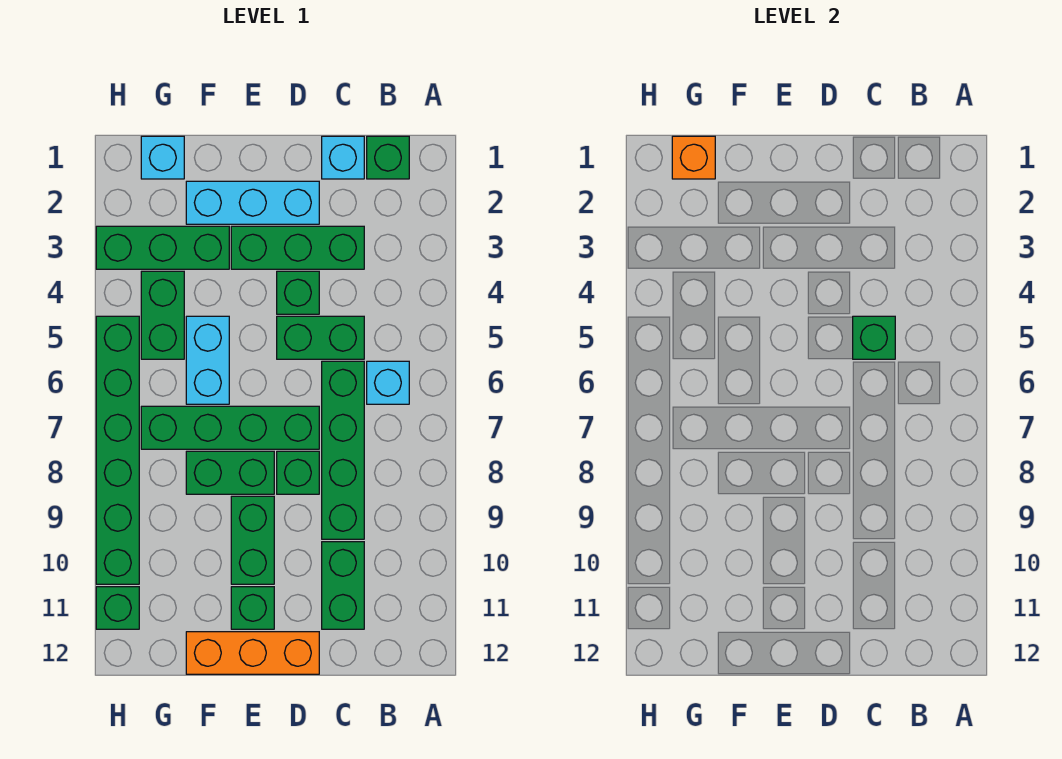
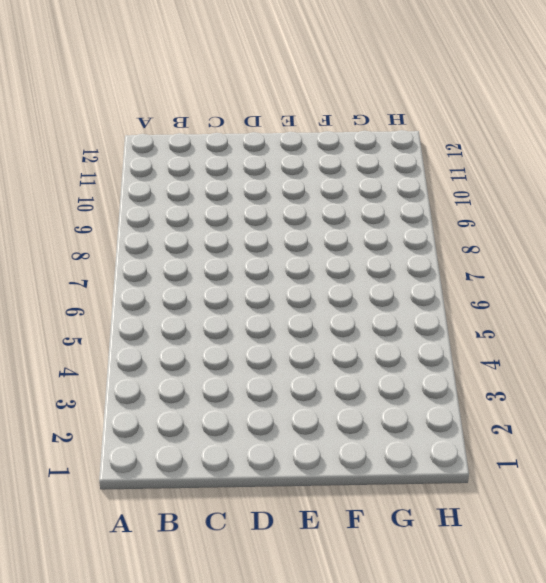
none -> green 1x1 brick [367,136,409,179]
none -> cyan 1x1 brick [367,361,409,404]
none -> cyan 1x1 brick [322,136,364,179]

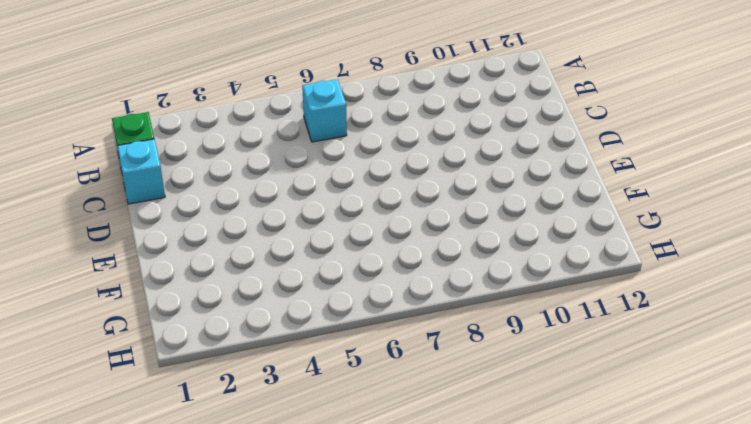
none -> green 1x3 brick [231,226,364,269]
none -> green 1x2 brick [277,316,364,359]
none -> green 1x4 brick [322,361,364,539]

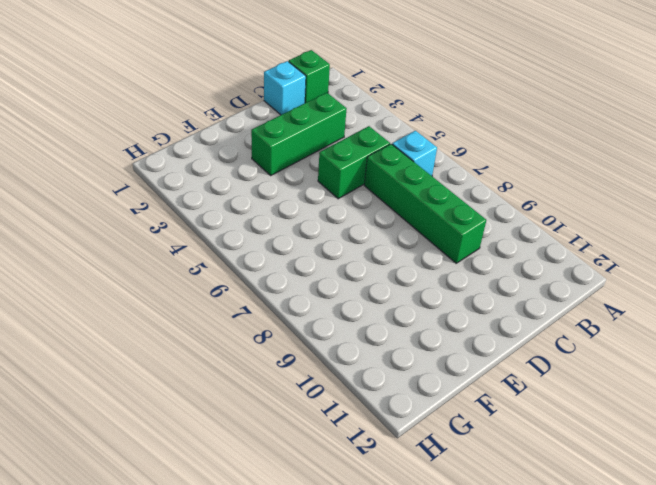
none -> green 1x2 brick [322,542,364,629]
none -> cyan 1x3 brick [186,181,319,224]
none -> green 1x1 brick [277,271,319,314]

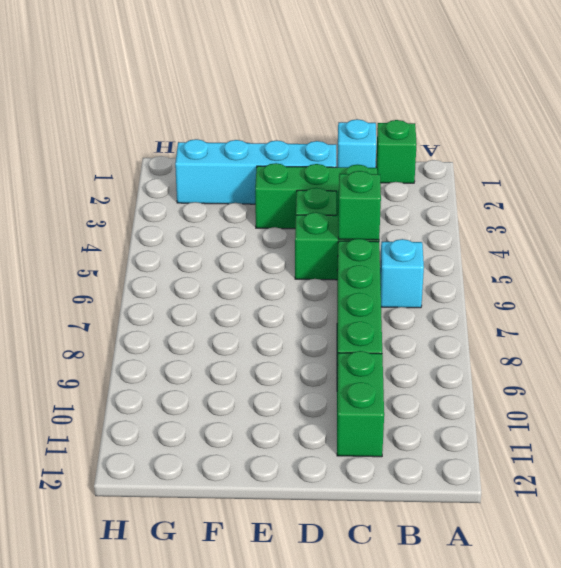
cyan 1x4 brick [175,139,336,204] -> cyan 1x3 brick [186,181,319,224]
none -> green 1x4 brick [141,406,319,449]
none -> green 1x1 brick [277,451,319,494]
none -> orange 1x3 brick [186,632,319,674]

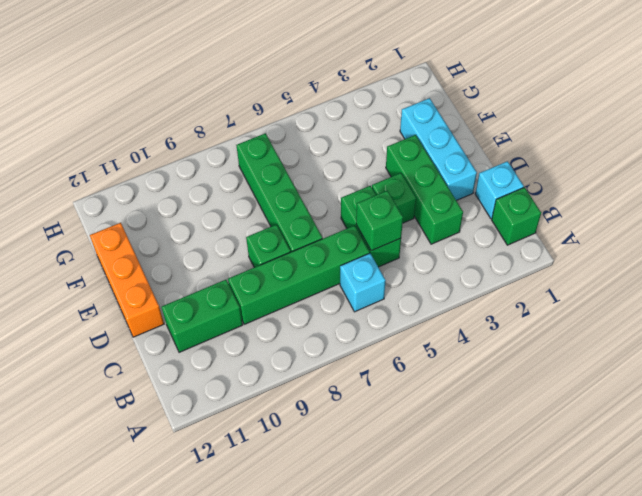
none -> green 1x2 brick [186,451,274,494]
none -> green 1x2 brick [231,496,274,584]
none -> green 1x1 brick [231,587,274,629]

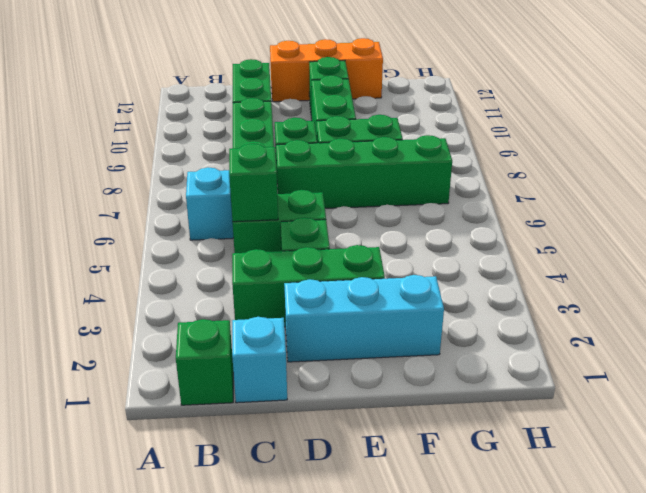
none -> green 1x3 brick [96,226,229,269]
none -> cyan 1x2 brick [186,316,229,404]
none -> cyan 1x1 brick [141,136,184,179]

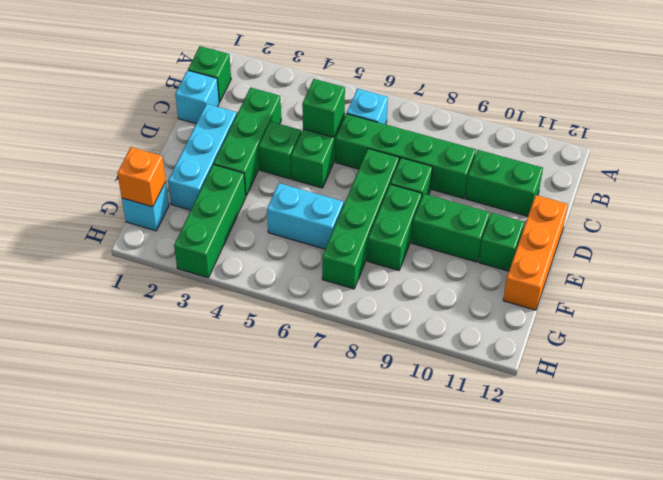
none -> green 1x2 brick [141,271,184,359]
none -> green 1x6 brick [96,316,139,584]
none -> green 1x1 brick [96,587,139,629]

